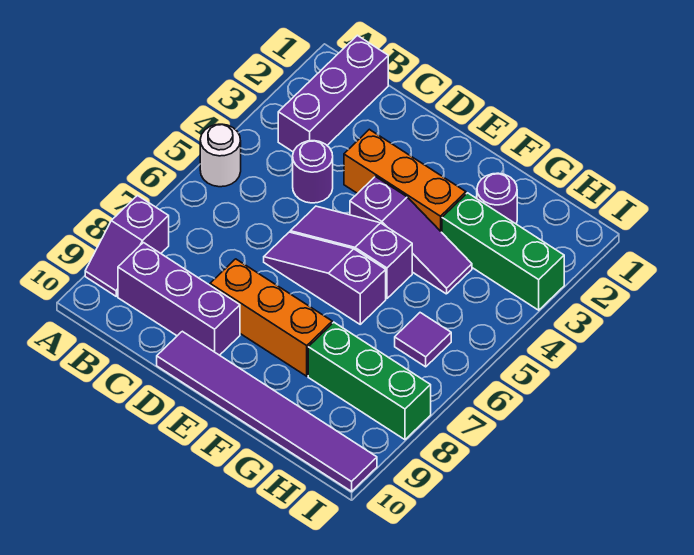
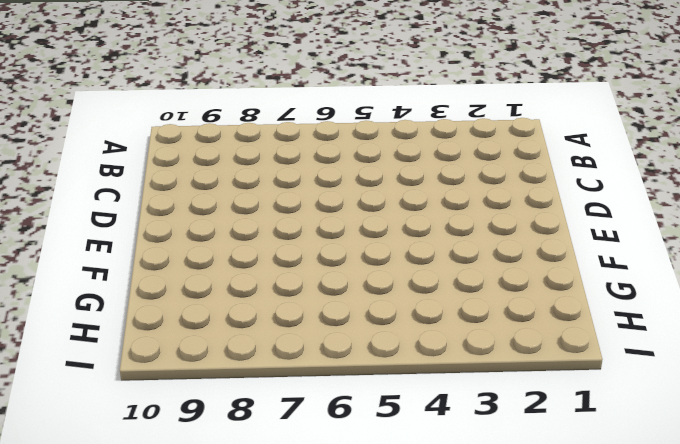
none -> white 1x1 round brick [200,124,241,187]
none -> purple 1x2 slope [85,196,169,296]
none -> purple 1x3 brick [278,35,388,152]

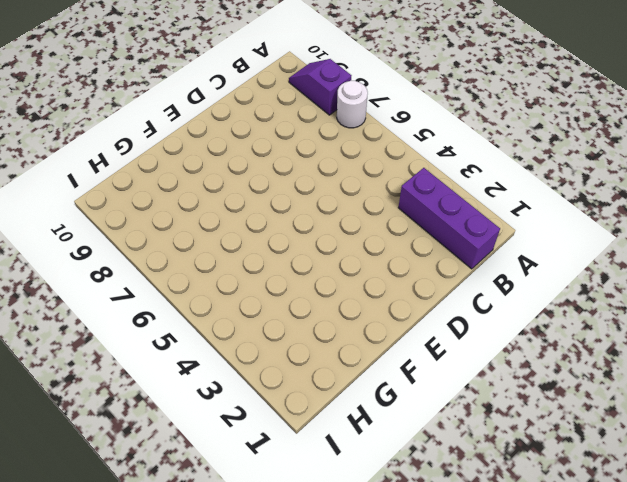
white 1x1 round brick [337,81,368,128] -> white 1x1 round brick moved to [200,124,241,187]
none -> purple 1x3 brick [118,243,240,355]
none -> purple 1x1 round brick [293,141,333,203]
none -> orange 1x3 brick [344,129,466,232]

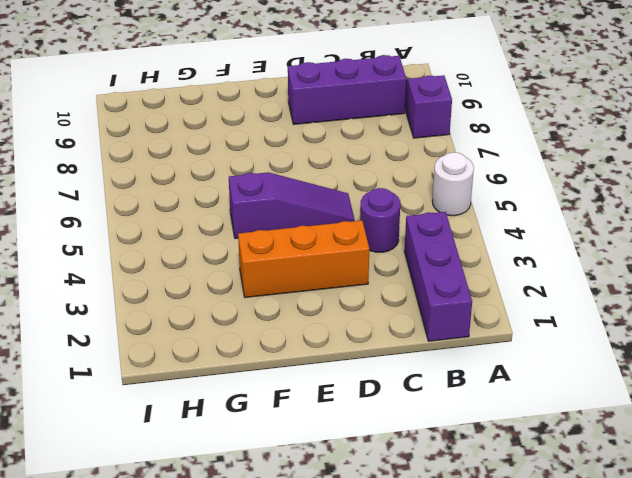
none -> purple 1x3 slope [264,232,386,324]
none -> orange 1x3 brick [210,259,332,376]
none -> purple 1x6 tile [157,331,377,491]

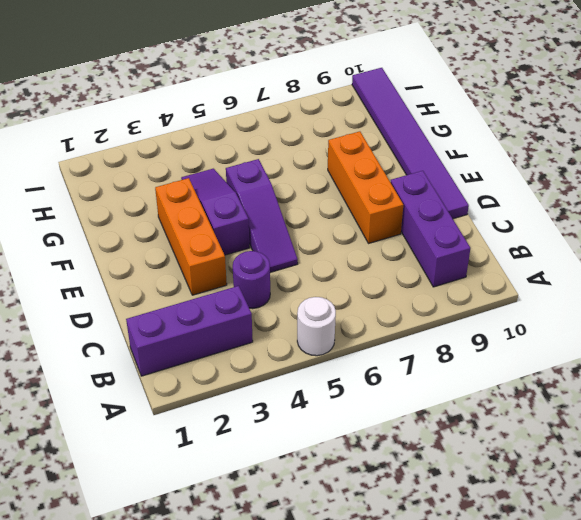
none -> purple 1x2 slope [85,196,169,296]
none -> purple 1x3 slope [264,232,386,324]
none -> purple 1x1 round brick [477,173,517,224]

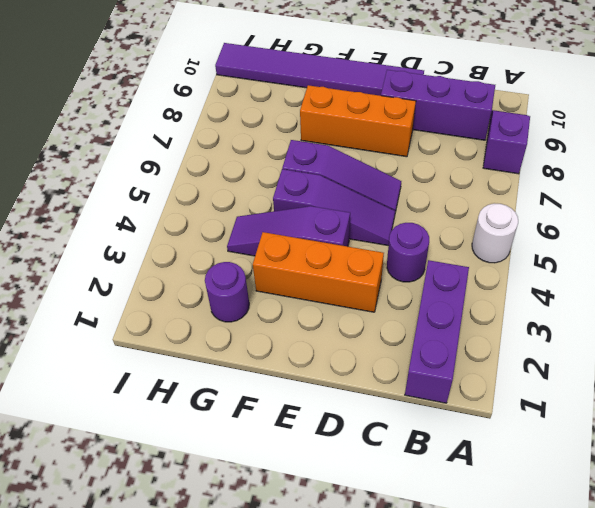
none -> green 1x3 brick [442,193,564,310]
none -> green 1x3 brick [308,322,431,440]
none -> purple 1x1 tile [395,313,451,367]

